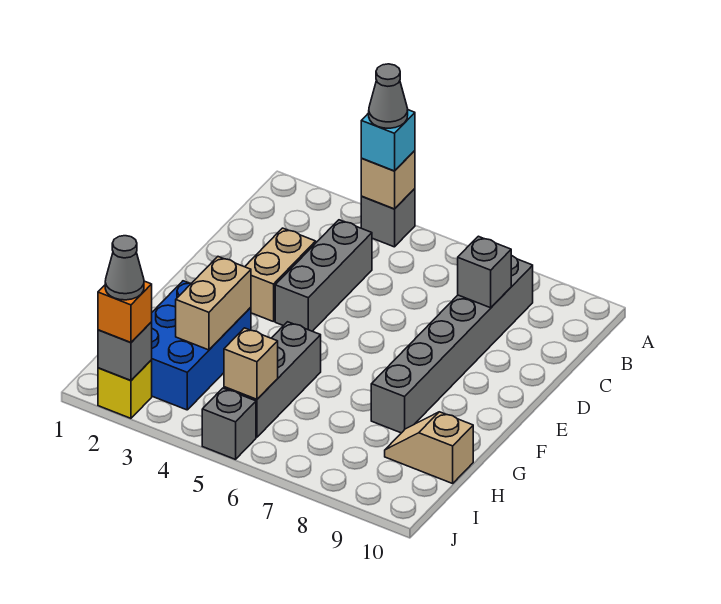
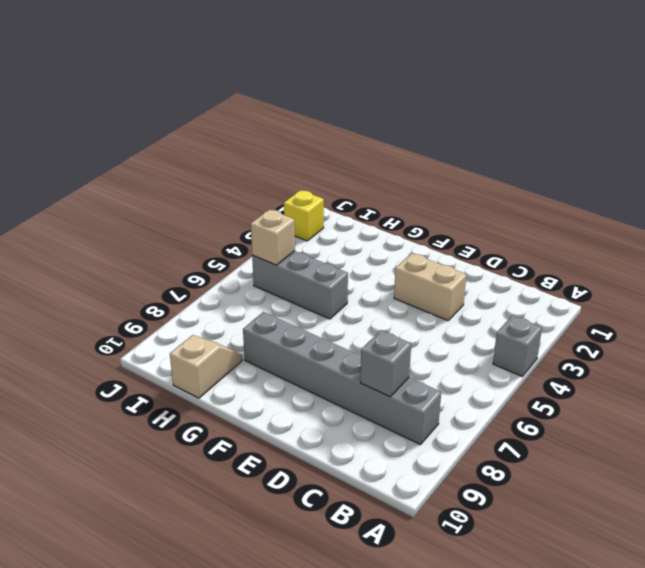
none -> grey 1x3 brick [275,220,372,331]
none -> blue 2x3 brick [152,281,251,410]
none -> grey 1x1 brick [202,388,256,459]

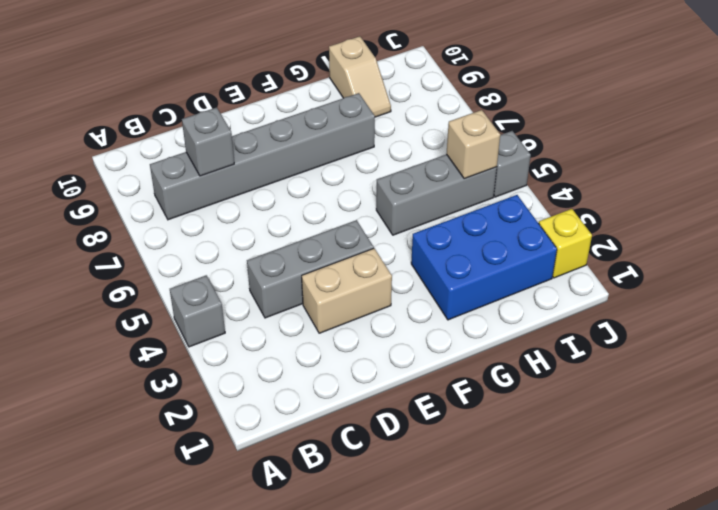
none -> tan 1x1 brick [361,151,415,209]
none -> tan 1x2 brick [176,257,251,350]
none -> grey 1x1 brick [98,322,152,381]

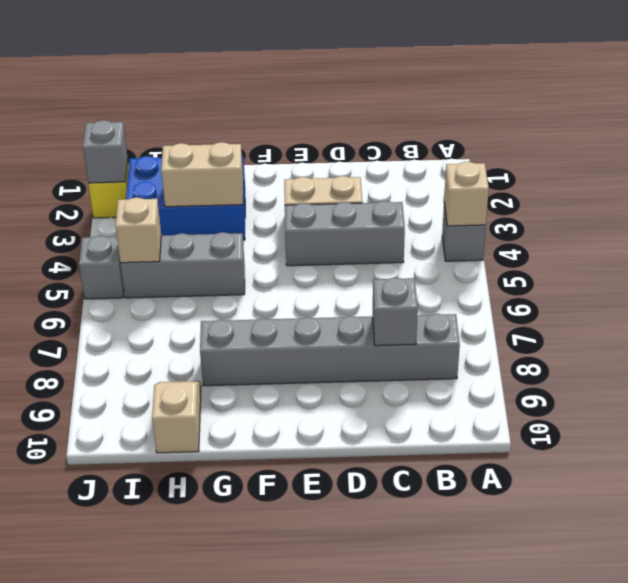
none -> cyan 1x1 brick [361,110,415,171]
none -> orange 1x1 brick [98,281,152,343]
none -> grey 1x1 cone [369,64,408,128]

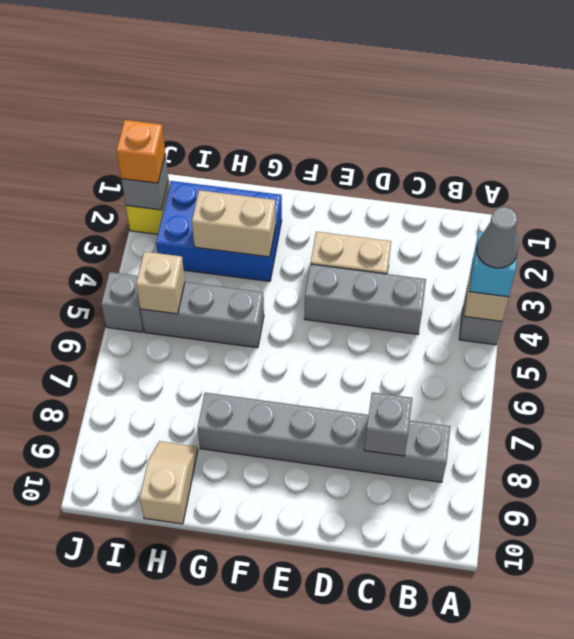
none -> grey 1x1 cone [105,236,144,300]

